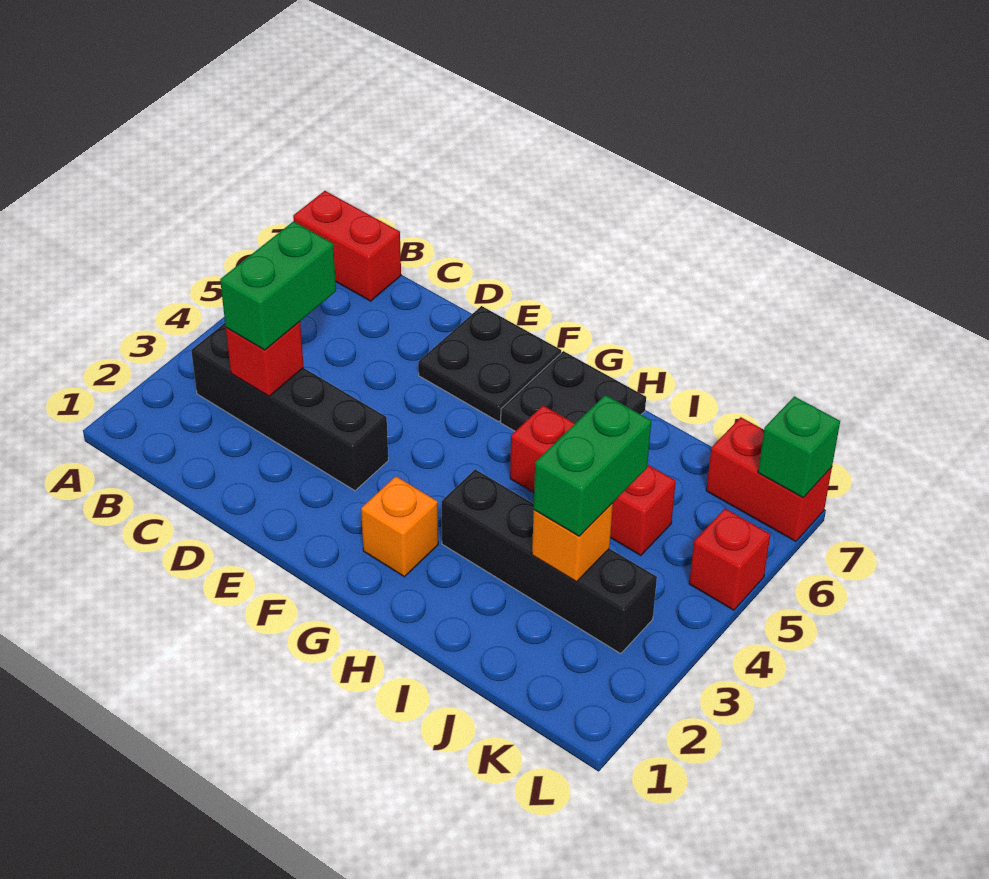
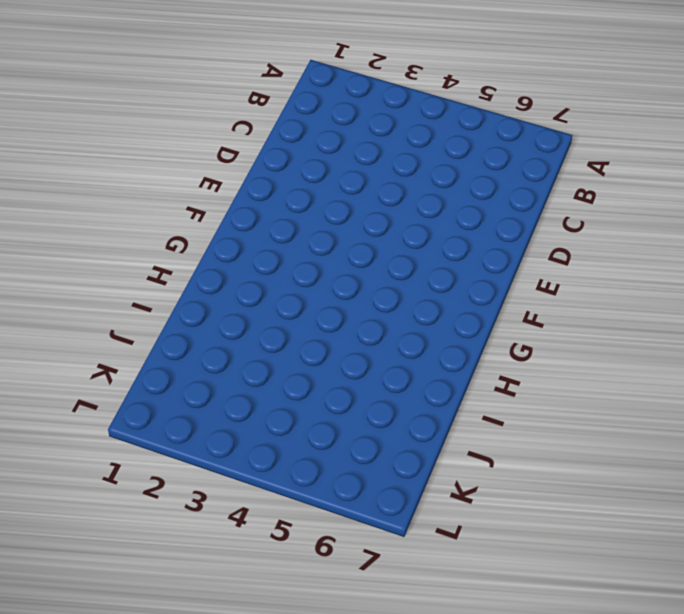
none -> red 1x2 brick [293,191,401,301]
none -> black 1x4 brick [191,323,388,491]
none -> black 2x2 plate [418,306,561,422]

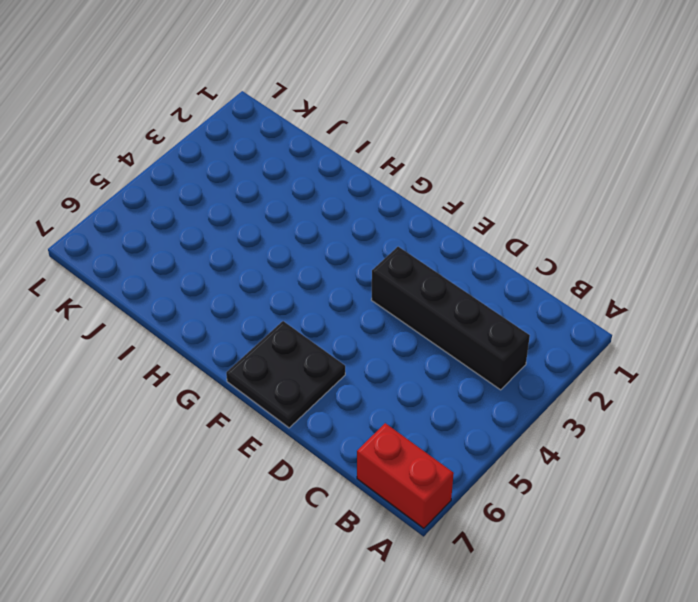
none -> orange 1x1 brick [361,476,438,577]
none -> black 2x2 plate [501,351,646,431]
none -> black 1x4 brick [442,469,657,654]

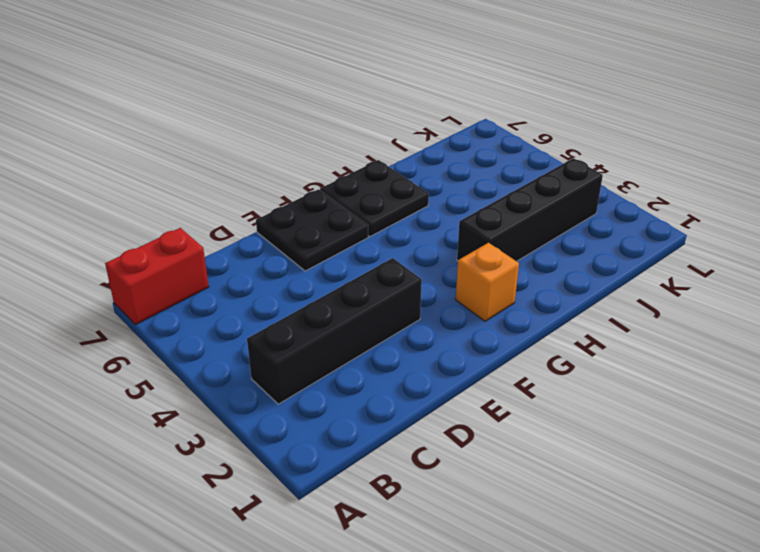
none -> red 1x3 brick [510,405,676,555]
none -> red 1x2 brick [706,417,832,541]
none -> red 1x1 brick [689,509,770,610]

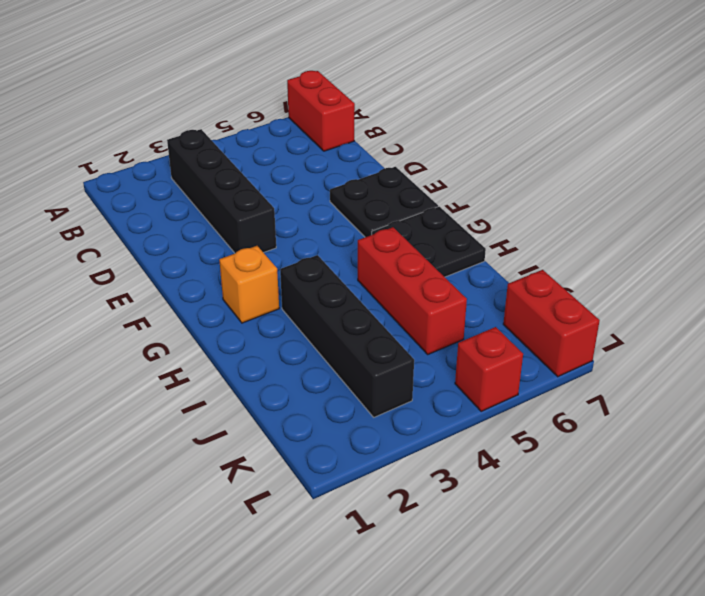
none -> red 1x1 brick [226,322,304,396]
none -> orange 1x1 brick [532,503,613,582]
none -> green 1x1 brick [758,396,840,498]

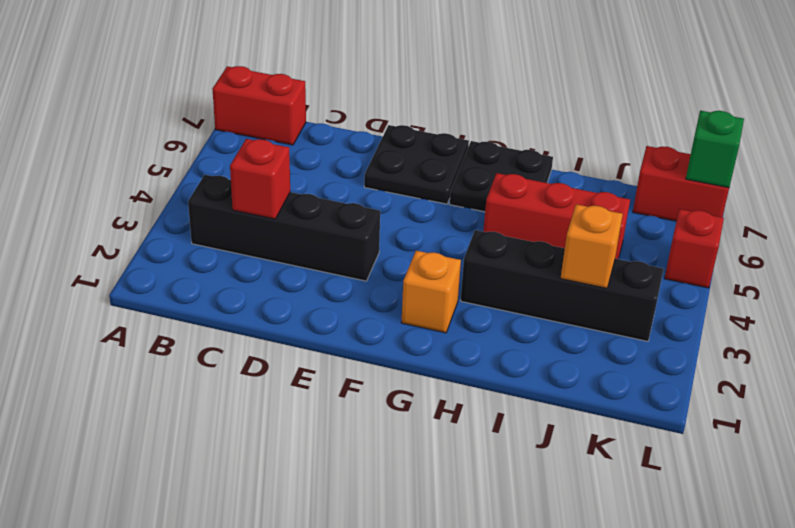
none -> green 1x2 brick [220,221,336,350]
none -> green 1x2 brick [534,395,651,536]

